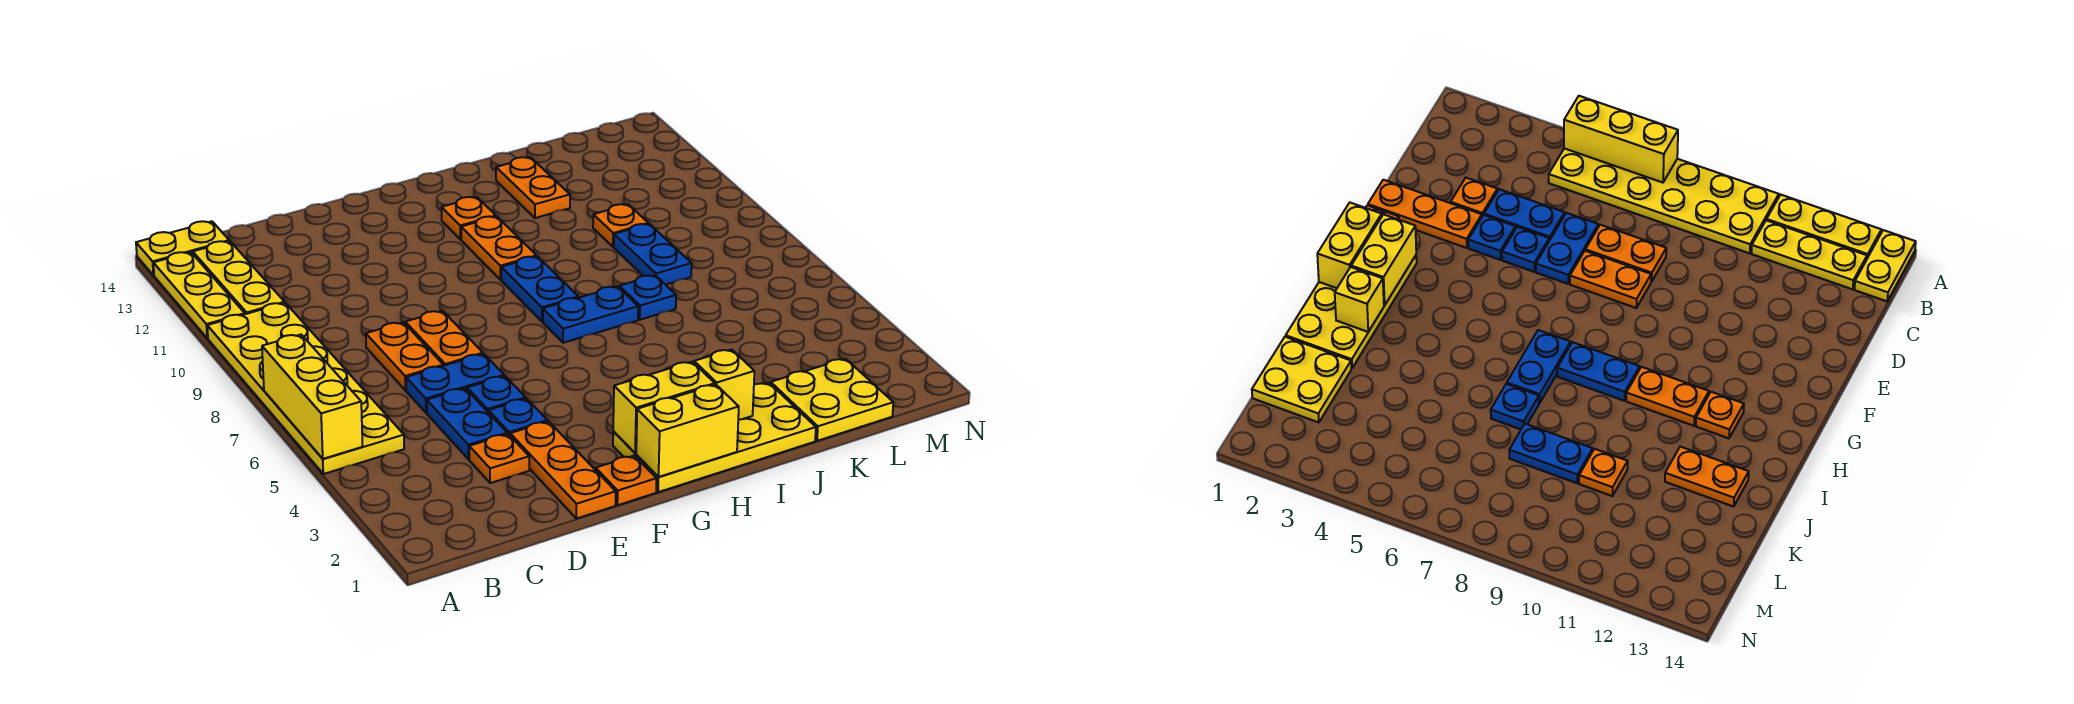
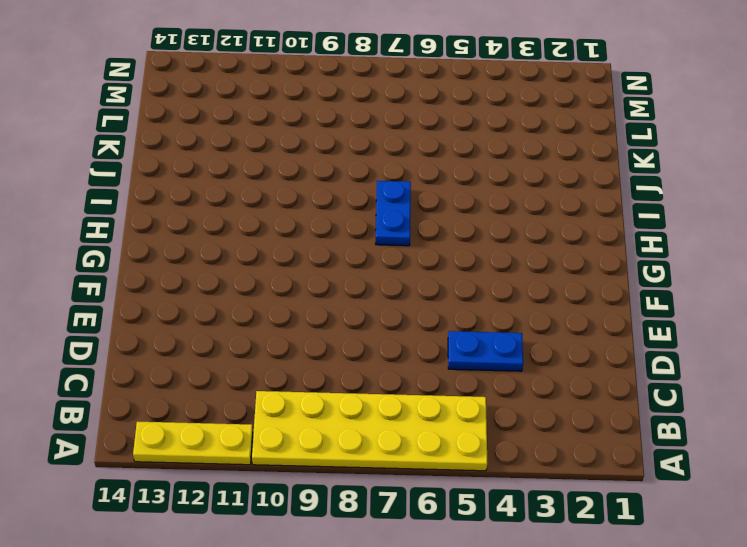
none -> yellow 1x2 plate [136,221,229,275]
none -> yellow 1x3 plate [193,241,285,314]
none -> orange 1x1 plate [469,434,529,483]

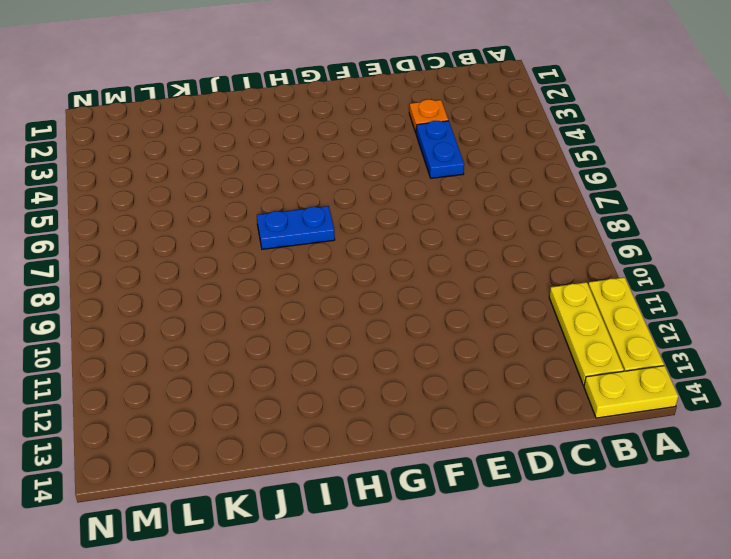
none -> yellow 2x6 plate [207,303,404,474]
none -> blue 1x2 plate [406,354,504,413]
none -> orange 1x2 plate [366,322,443,390]

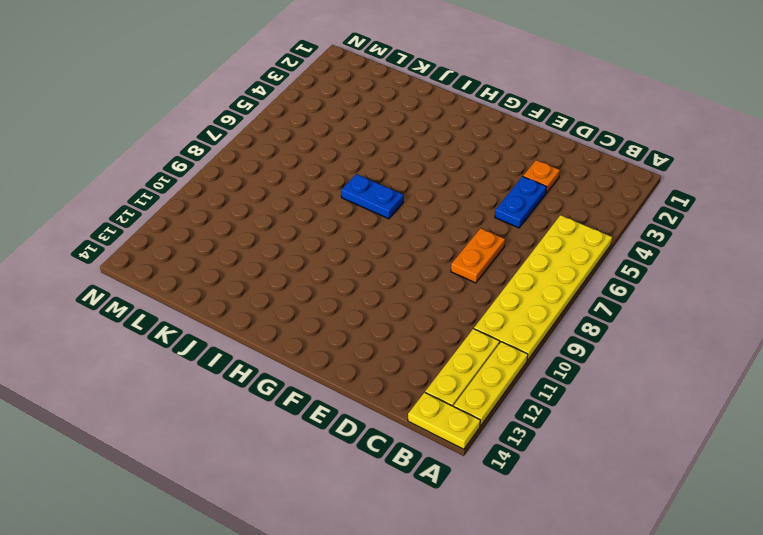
none -> blue 1x2 plate [406,354,504,413]
none -> orange 1x3 plate [510,421,616,519]
none -> blue 1x1 plate [488,399,548,435]

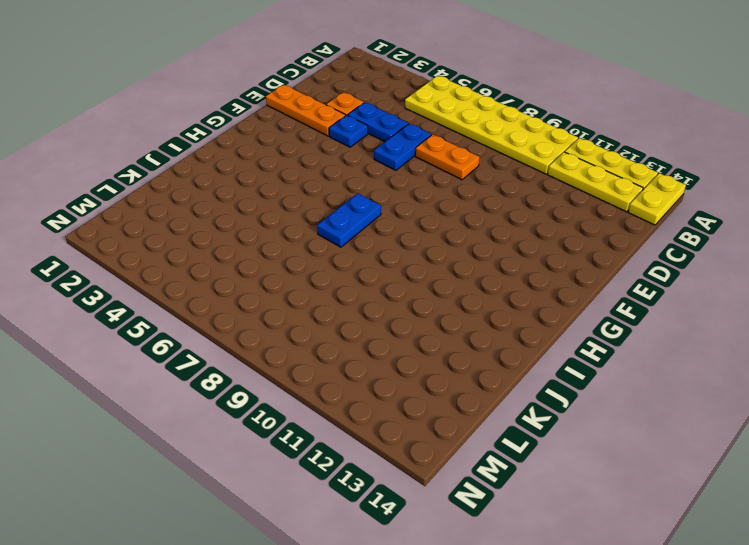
none -> blue 1x1 plate [467,376,526,412]
none -> orange 1x2 plate [405,311,483,366]
none -> orange 1x1 plate [596,456,657,505]

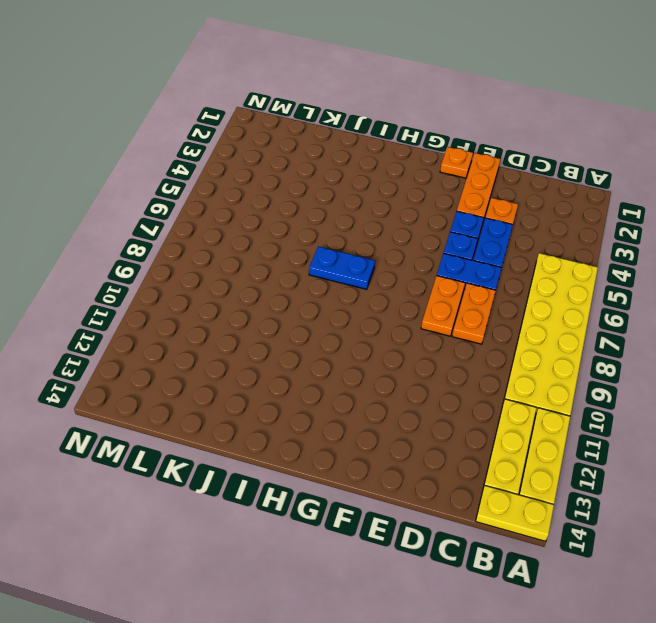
none -> yellow 2x4 plate [613,383,816,492]
none -> blue 1x2 plate [501,256,578,321]
none -> orange 1x2 plate [461,217,537,280]

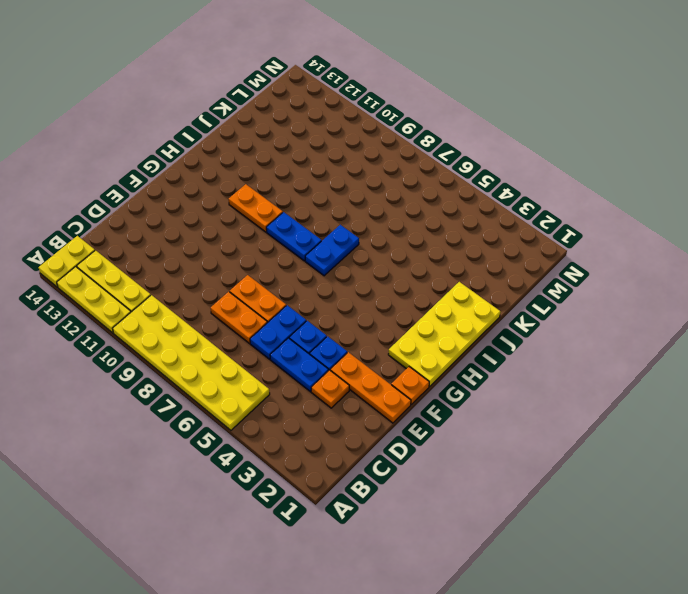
none -> orange 1x1 plate [442,197,496,239]
none -> blue 1x1 plate [619,275,676,320]
none -> orange 1x2 plate [496,157,570,218]

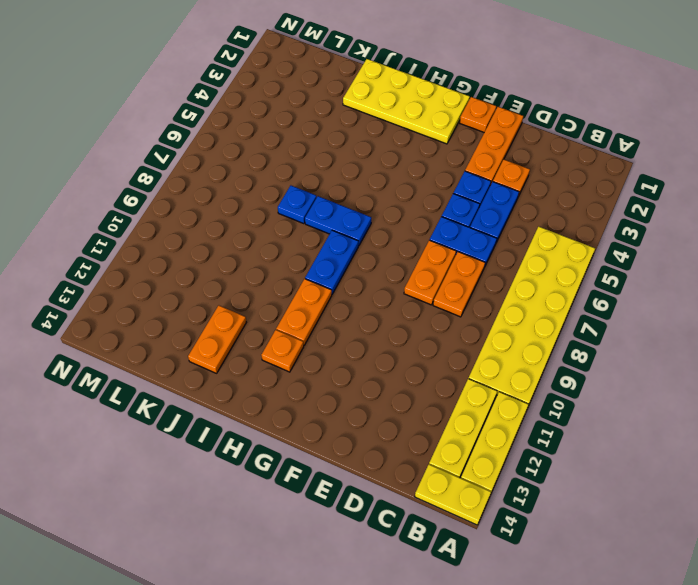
none -> yellow 2x2 plate [771,359,893,441]
none -> blue 1x2 plate [614,224,692,285]
none -> orange 1x1 plate [593,204,648,247]

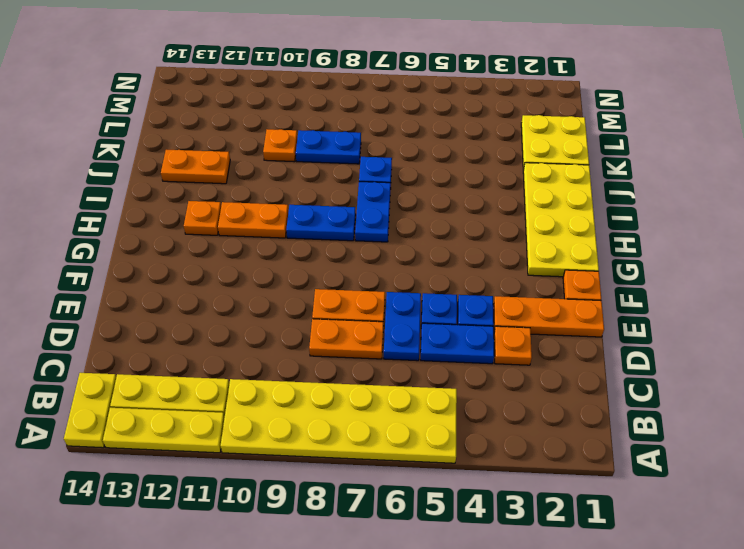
none -> yellow 1x3 brick [262,335,363,459]
none -> yellow 1x2 brick [636,384,739,477]
none -> yellow 1x2 brick [613,362,715,453]

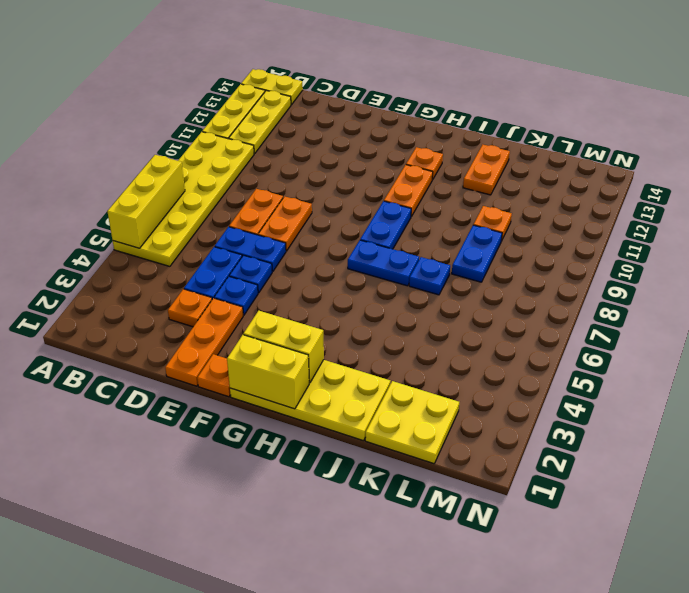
none -> yellow 1x1 brick [694,349,754,420]

